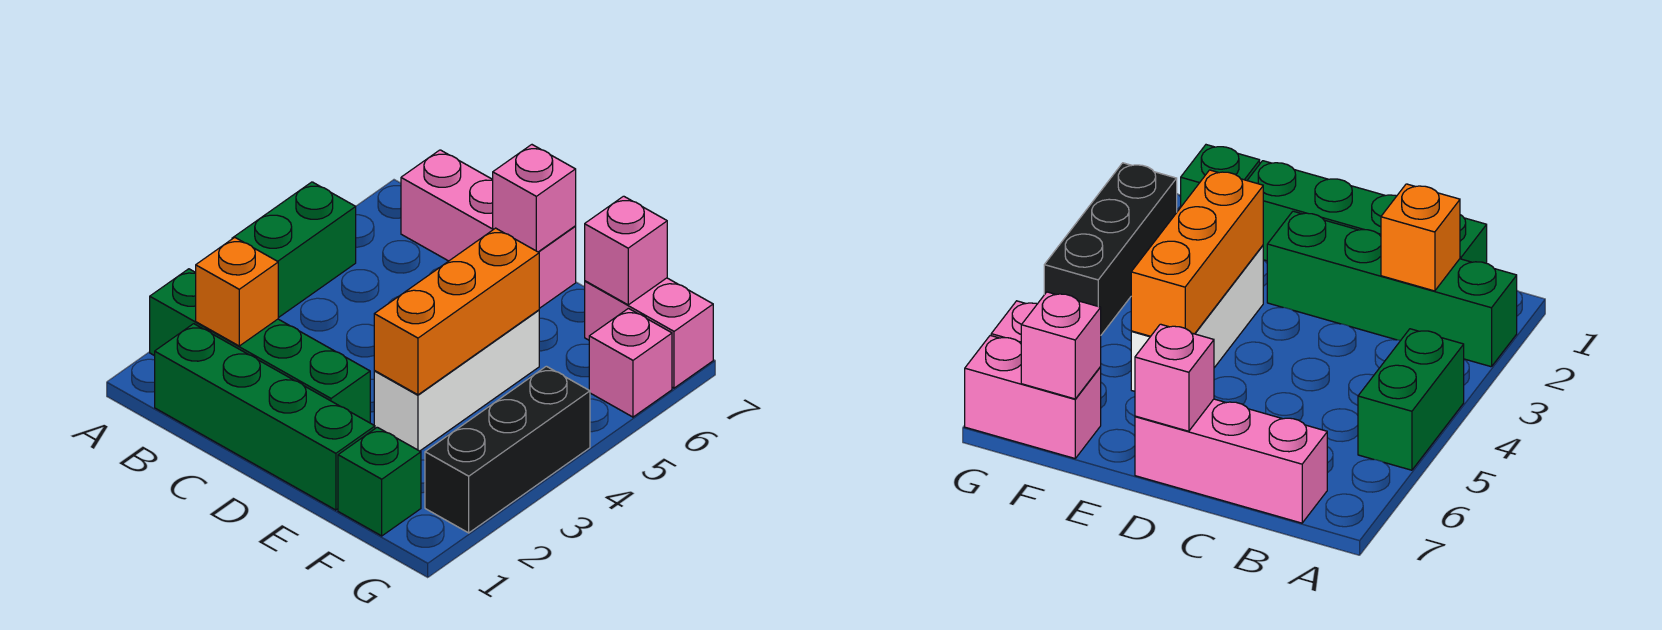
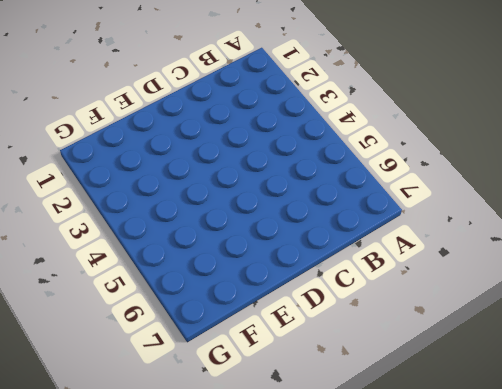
none -> green 1x4 brick [150,269,370,423]
none -> green 1x2 brick [232,182,356,318]
none -> green 1x4 brick [155,324,375,510]

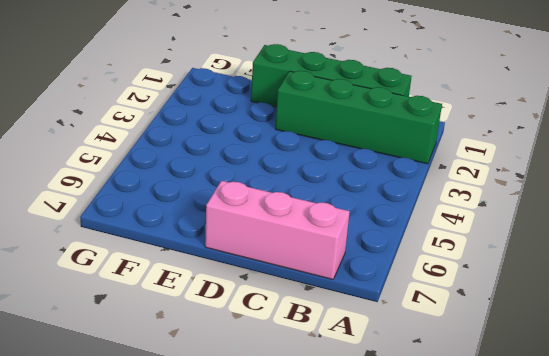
none -> green 1x2 brick [232,182,356,318]
none -> white 1x3 brick [374,310,539,451]
none -> green 1x1 brick [338,427,421,536]

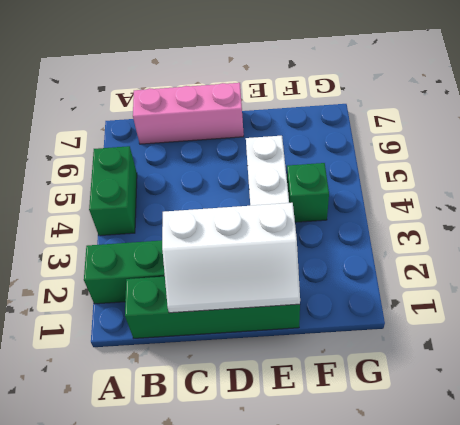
white 2x3 slope [162,203,300,313] -> none
green 1x1 brick [287,163,329,222] -> green 1x1 brick moved to [338,427,421,536]
none -> pink 1x2 brick [585,278,713,388]
none -> black 1x3 brick [425,366,590,533]
none -> pink 1x1 brick [589,308,672,417]

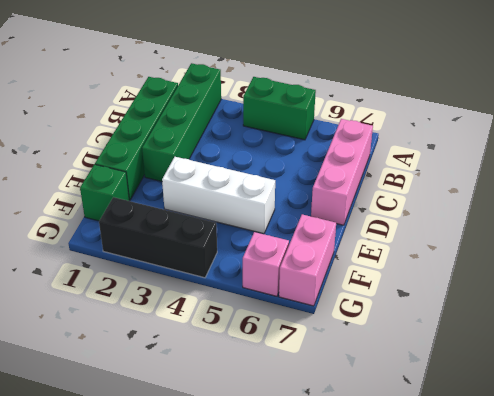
none -> orange 1x1 brick [196,237,278,346]
none -> pink 1x1 brick [493,145,576,252]
none -> orange 1x3 brick [374,228,539,395]

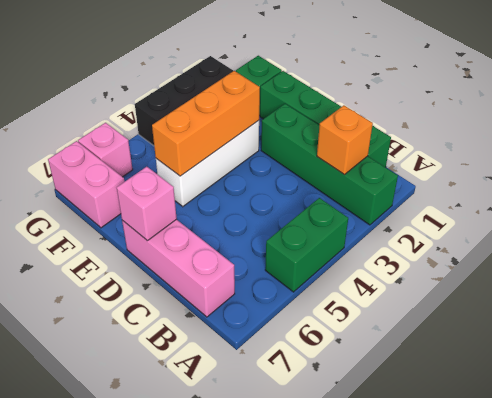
none -> pink 1x1 brick [585,196,667,305]

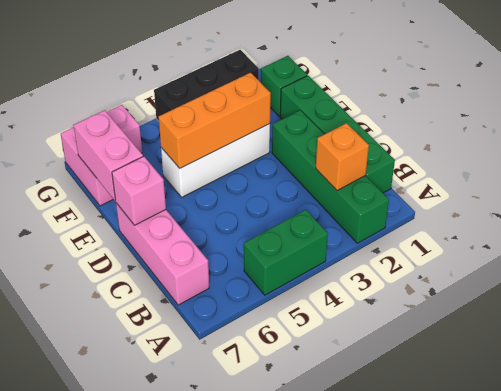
pink 1x2 brick [73,110,143,201] -> pink 1x1 brick [585,196,667,305]

